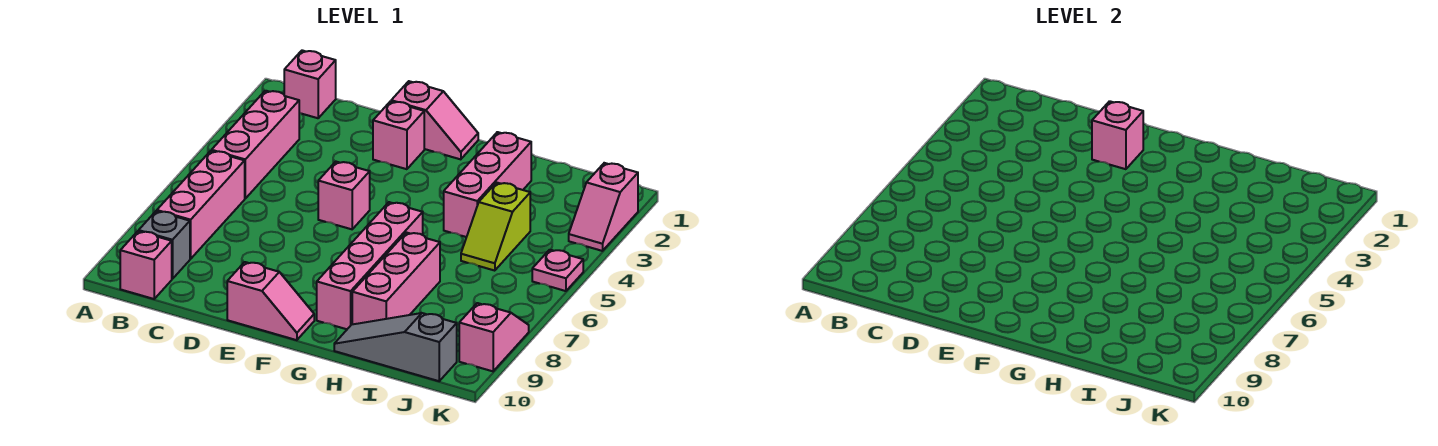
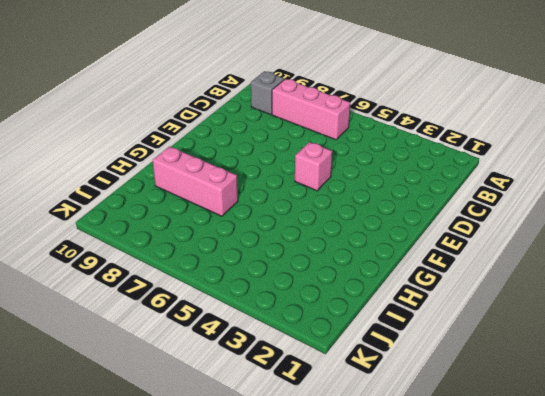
none -> pink 1x1 brick [284,50,336,118]
none -> pink 1x3 brick [212,91,299,198]
none -> pink 1x1 brick [120,231,172,299]

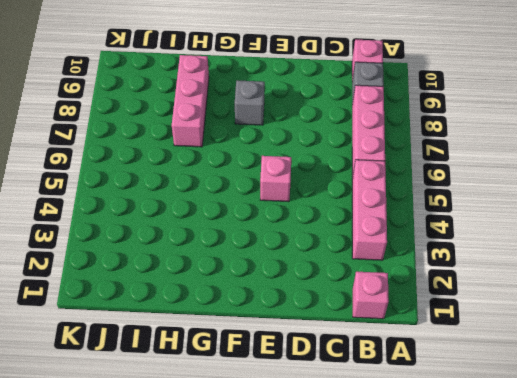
grey 1x1 brick [235,80,265,125] -> none
none -> pink 1x2 slope [391,81,478,159]
none -> pink 1x1 brick [373,101,424,169]
none -> pink 1x2 slope [227,262,314,340]

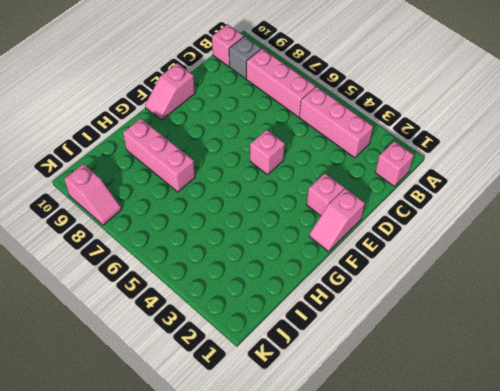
none -> pink 1x4 brick [317,202,423,329]
none -> pink 1x3 brick [444,132,531,237]
none -> grey 1x3 slope [334,313,457,381]

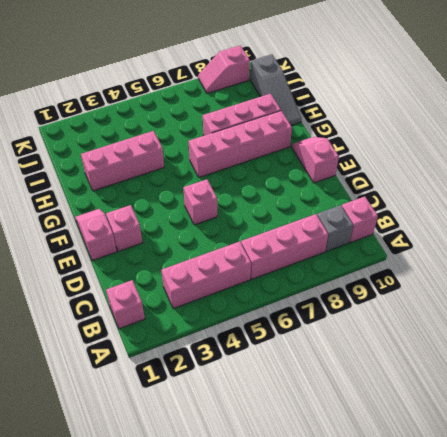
none -> lime 1x2 slope [461,183,530,271]
none -> pink 1x2 slope [569,163,638,251]
none -> pink 1x1 plate [532,250,583,291]

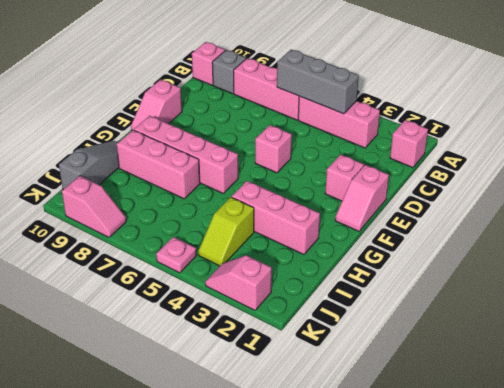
grey 1x3 brick [277,50,359,114] -> none
lime 1x2 slope [198,197,254,266] -> lime 1x2 slope turned to [461,183,530,271]
none -> pink 1x1 brick [1092,101,1143,169]

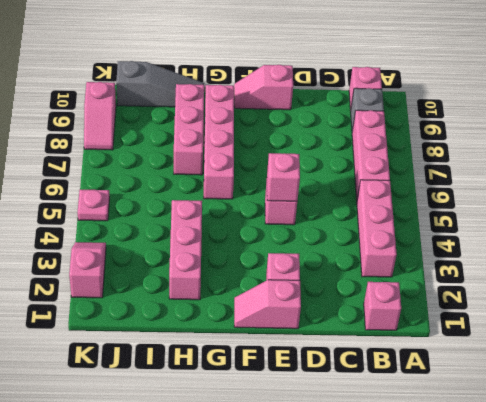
pink 1x1 brick [267,153,300,201] -> pink 1x1 brick moved to [1092,101,1143,169]
none -> lime 1x2 slope [461,183,530,271]

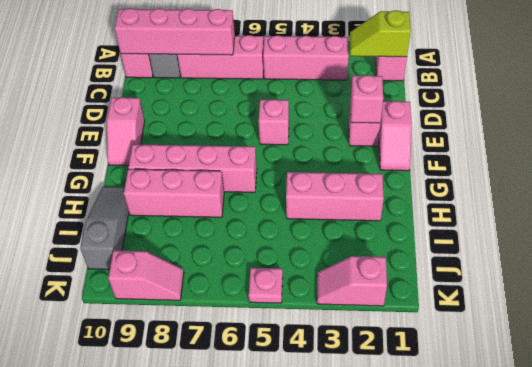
lime 1x2 slope [350,10,411,57] -> lime 1x2 slope moved to [461,183,530,271]
pink 1x4 brick [115,8,235,55] -> none

